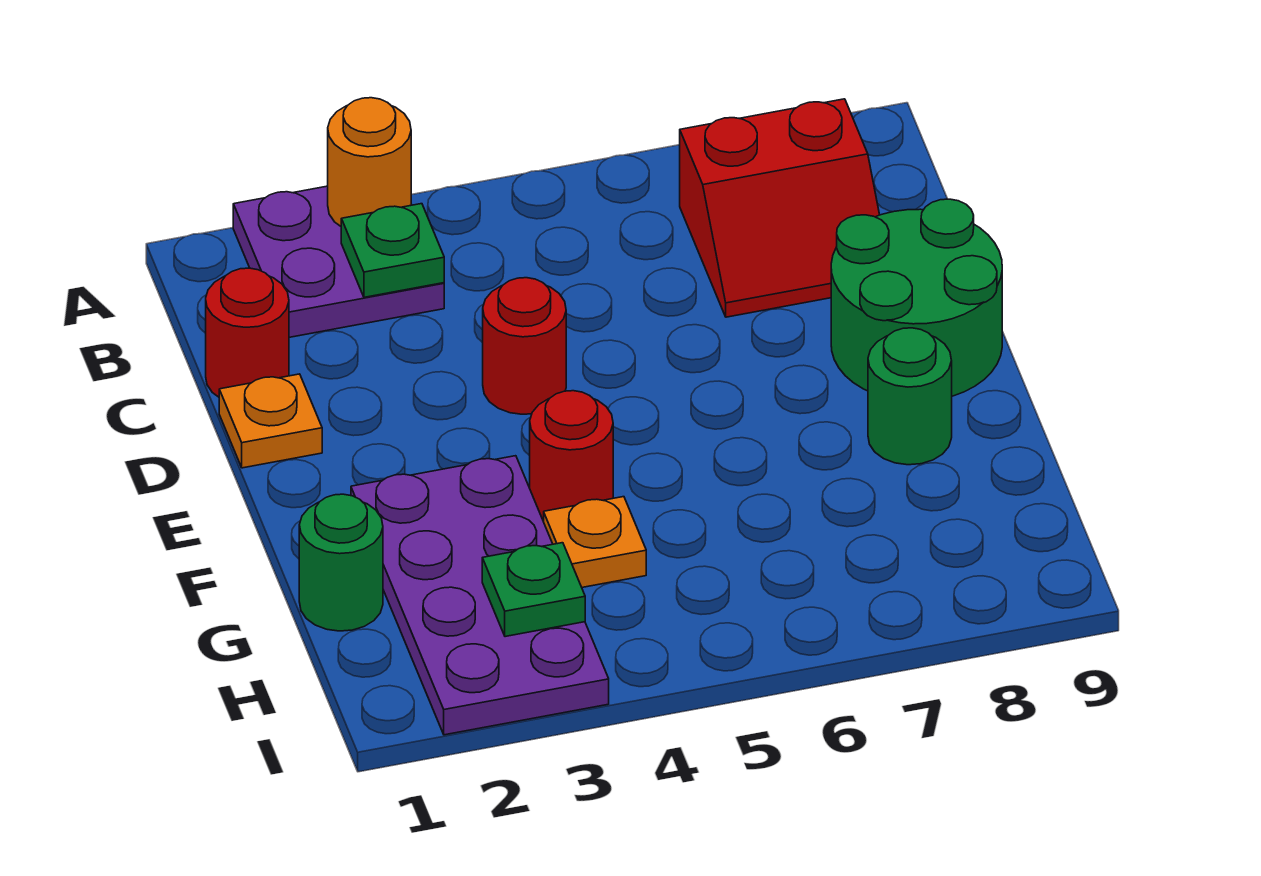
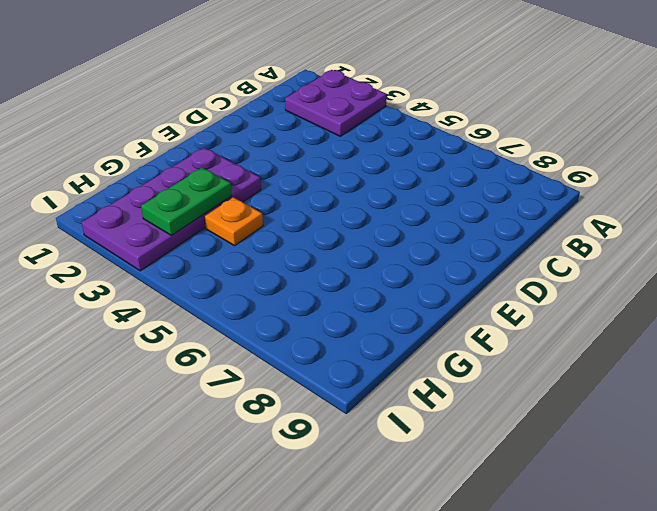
green 1x2 plate [141,167,232,236] -> green 1x1 plate [482,543,585,637]
none -> red 2x2 slope [680,99,880,317]
none -> red 1x1 round brick [206,268,289,397]
none -> orange 1x1 plate [219,374,322,468]

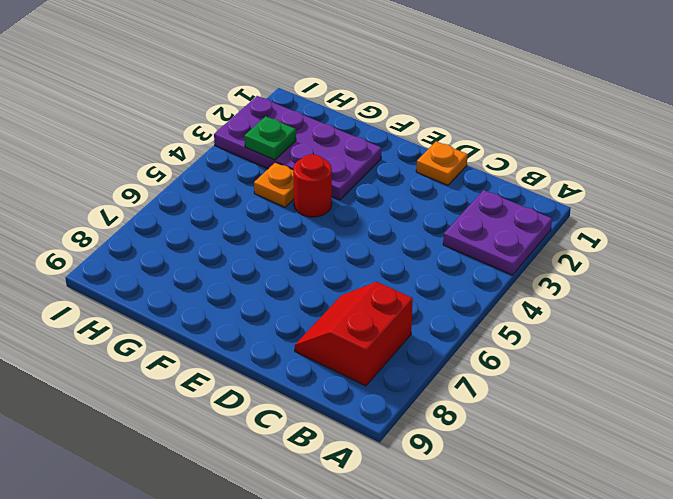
none -> red 1x1 round brick [206,268,289,397]
none -> red 1x1 round brick [483,278,566,414]
none -> green 2x2 round brick [831,199,1002,396]

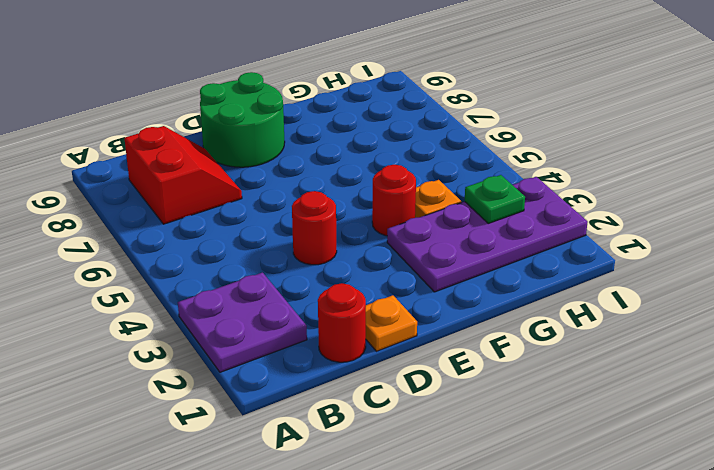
none -> green 1x1 round brick [868,328,952,465]
none -> green 1x1 round brick [299,494,383,631]
none -> orange 1x1 round brick [328,98,411,226]

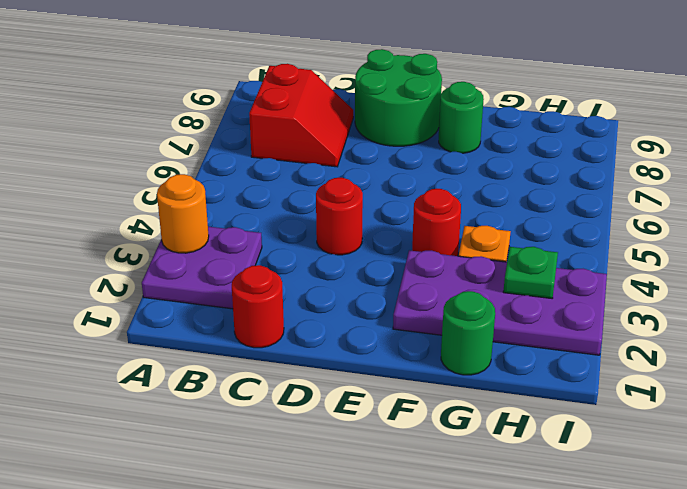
none -> orange 1x1 plate [219,374,322,468]
none -> green 1x1 plate [341,204,444,297]

